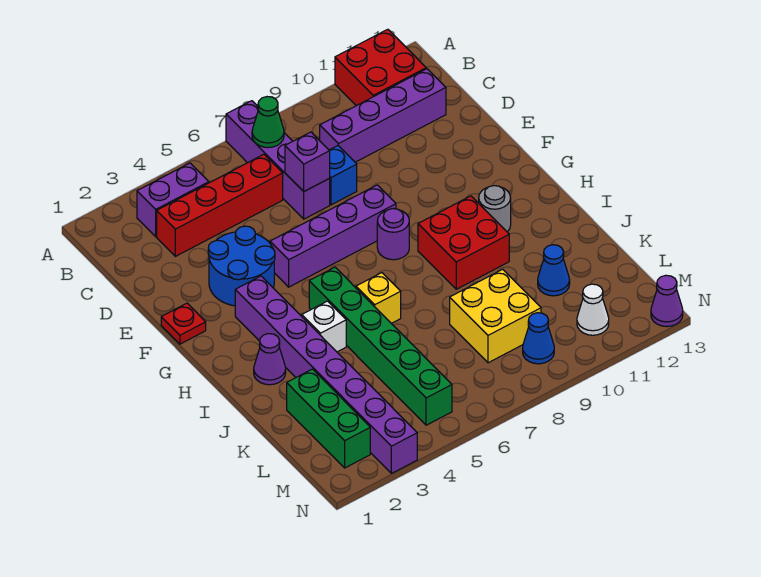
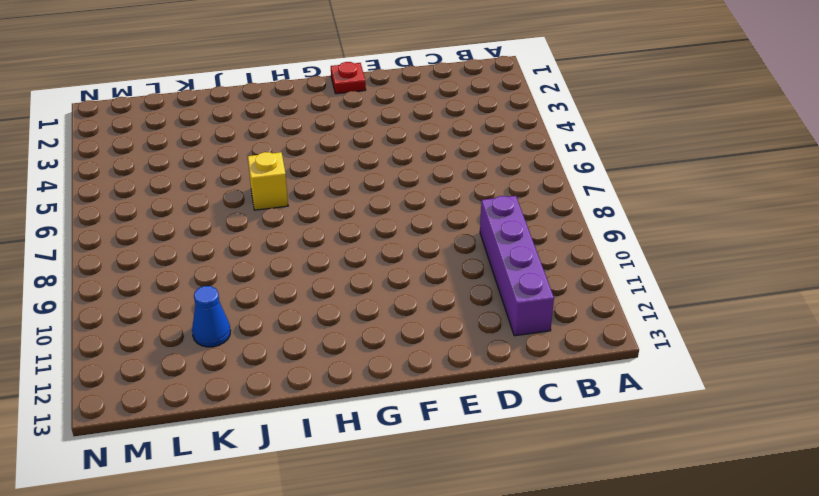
none -> purple 1x4 brick [226,101,330,219]
none -> red 2x2 brick [335,29,426,106]
none -> purple 1x2 brick [137,163,209,237]

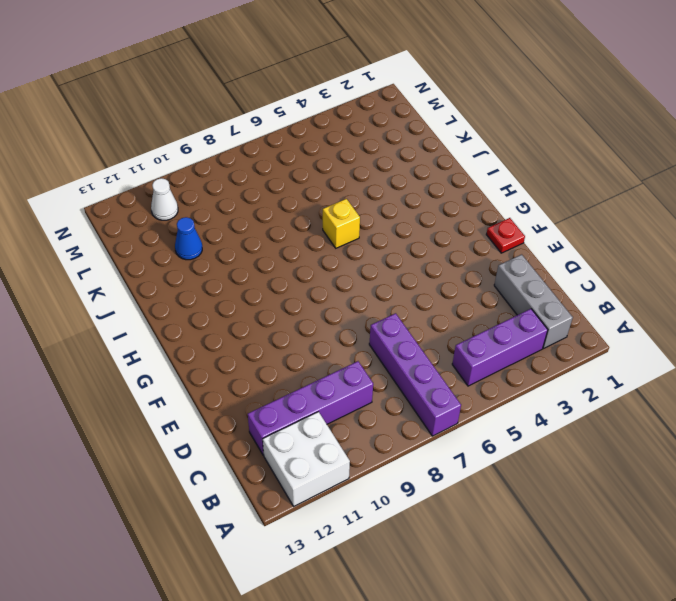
white 2x2 brick [263,412,350,506] -> red 2x2 brick [335,29,426,106]
grey 1x3 brick [494,254,573,348] -> none
purple 1x3 brick [452,309,548,386] -> purple 1x2 brick [137,163,209,237]
none -> red 1x4 brick [157,154,283,256]
none -> blue 1x1 brick [329,146,357,205]
none -> blue 2x2 round brick [208,226,275,306]

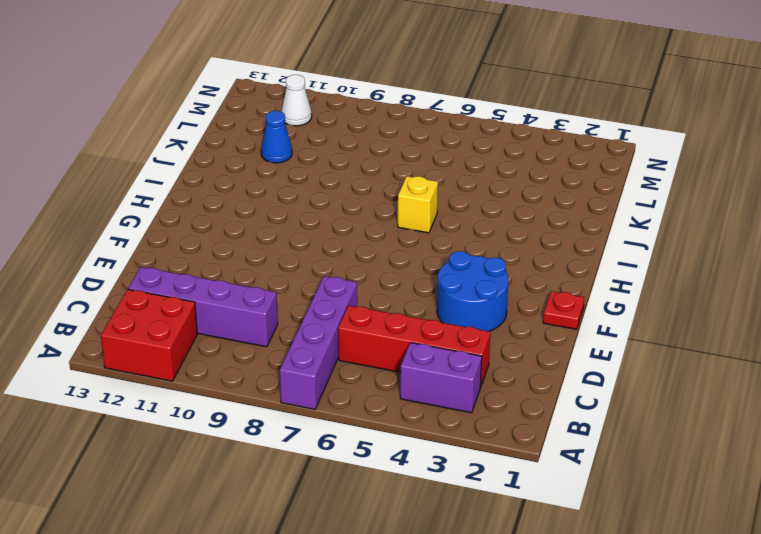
none -> blue 1x1 brick [329,146,357,205]
none -> purple 1x4 brick [270,185,396,287]
none -> purple 1x8 brick [235,276,417,473]

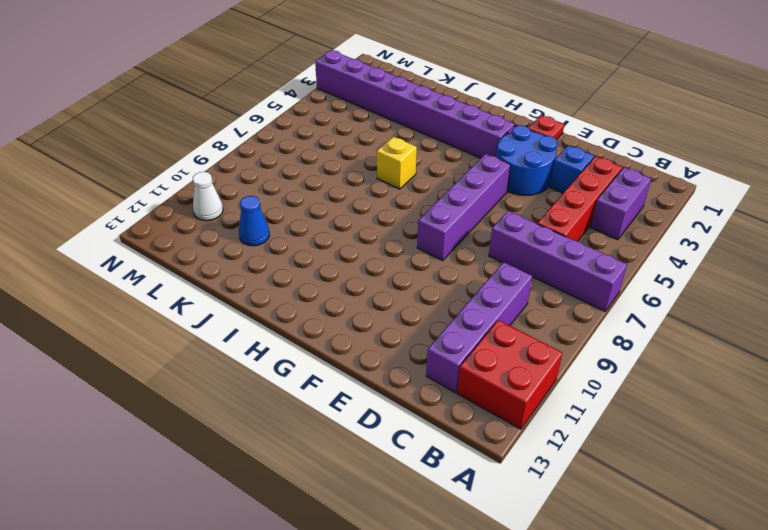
blue 1x1 brick [550,145,594,193] -> blue 1x1 brick moved to [329,146,357,205]
none -> purple 1x1 round brick [377,209,409,260]
none -> green 1x6 brick [309,267,452,425]
none -> red 2x2 brick [418,196,509,289]

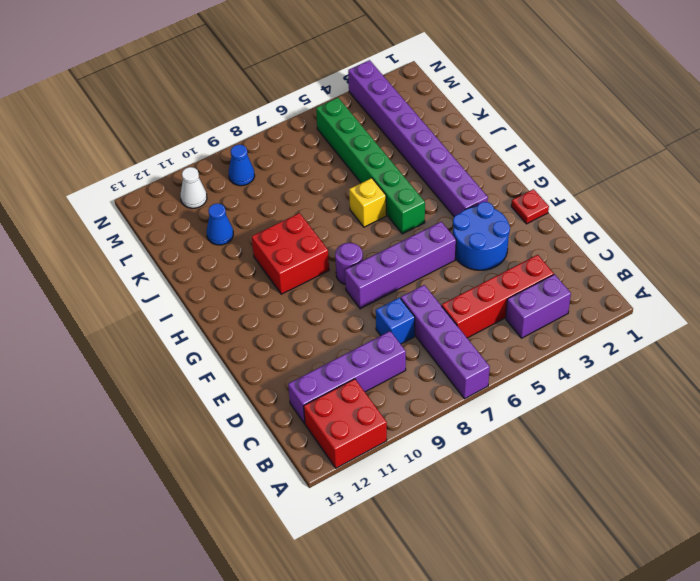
none -> grey 1x1 round brick [479,186,511,232]
none -> purple 1x1 cone [254,334,286,385]
none -> white 1x1 brick [302,301,346,352]

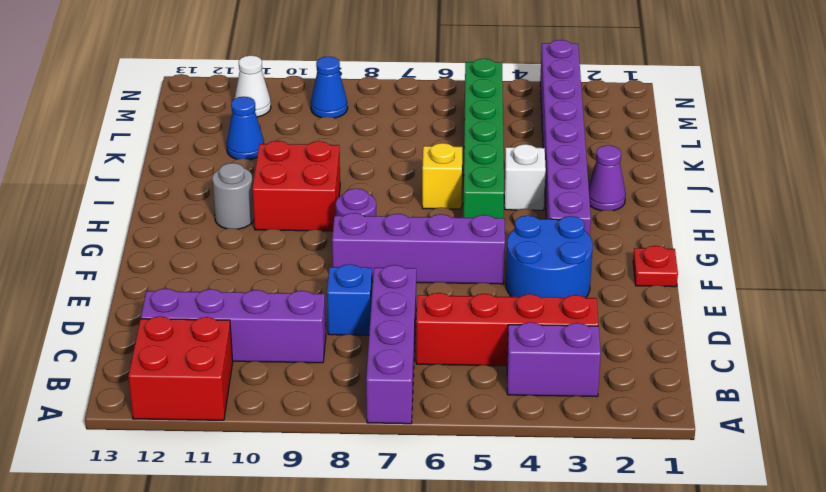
none -> green 1x3 brick [287,369,370,468]
none -> yellow 2x2 brick [450,269,541,363]
none -> purple 1x1 cone [651,275,683,327]

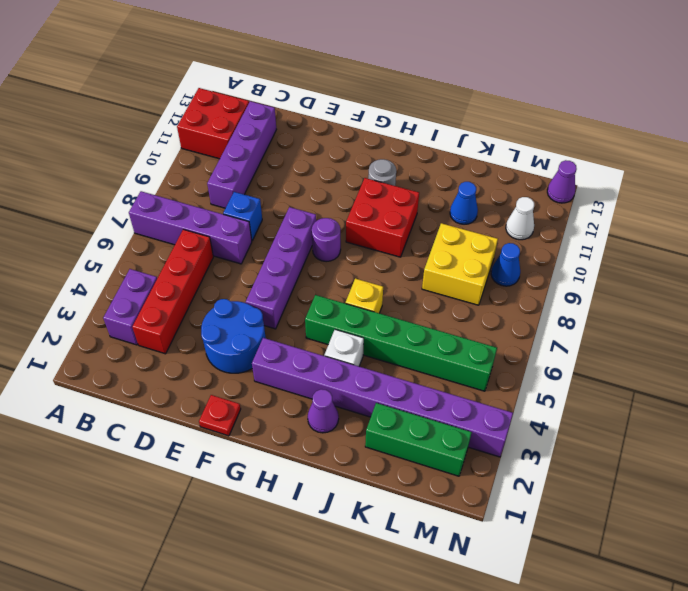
none -> green 1x1 cone [252,97,284,148]
none -> purple 1x1 brick [285,132,330,191]

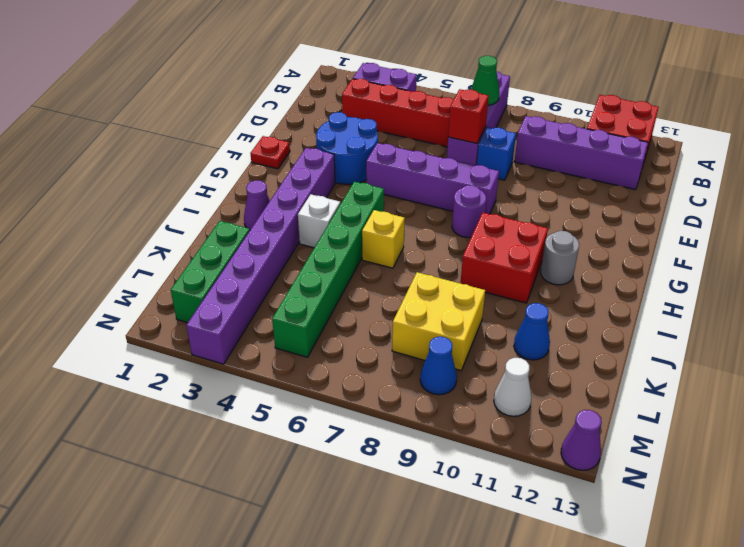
red 1x1 brick [448,89,489,143] -> purple 1x1 brick [285,132,330,191]

